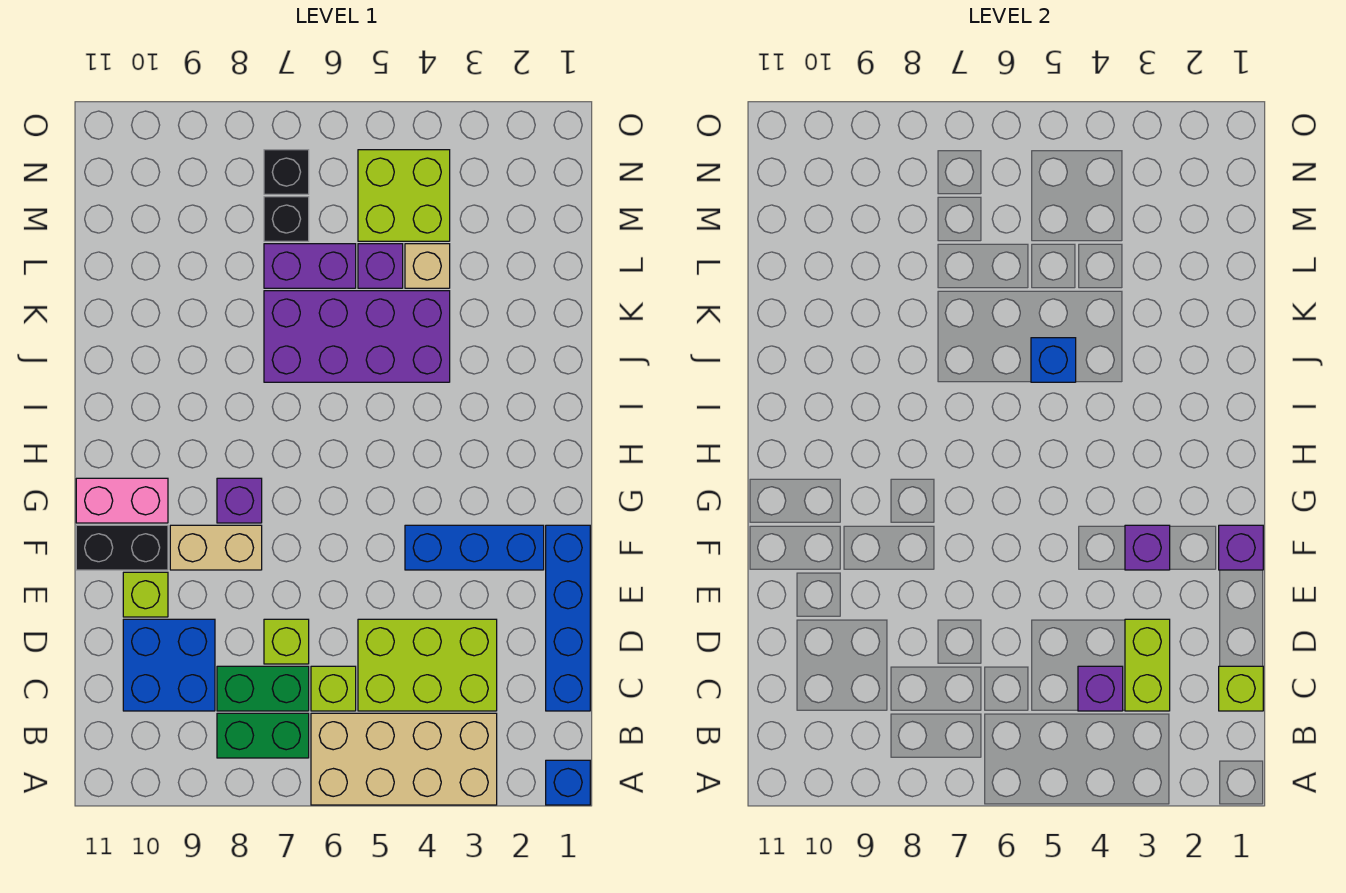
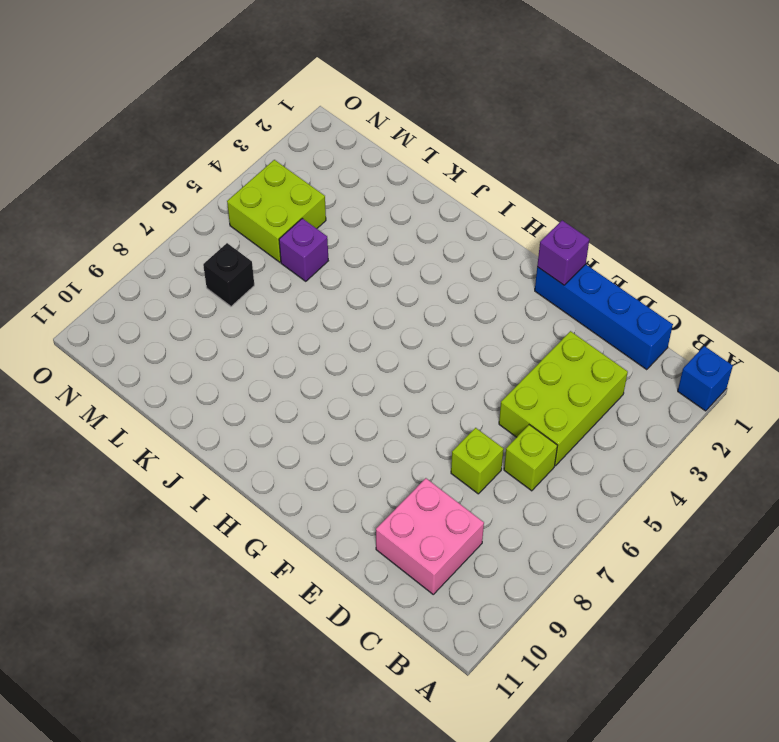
pink 2x2 brick [376,478,484,594] -> blue 2x2 brick [123,619,215,711]
none -> tan 2x4 brick [311,713,497,805]
none -> green 1x2 brick [217,713,309,758]
none -> green 1x2 brick [217,666,309,711]

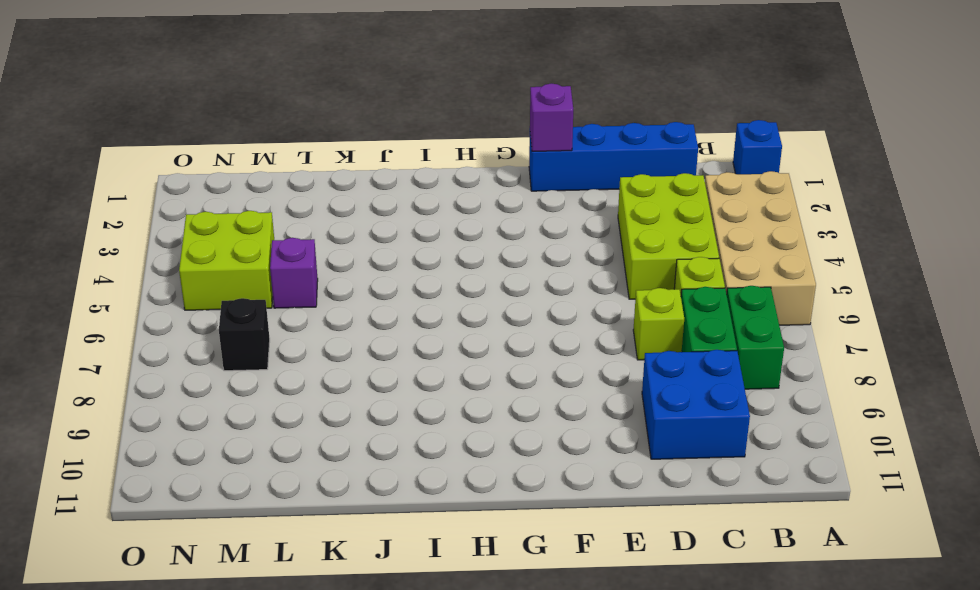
none -> lime 1x1 brick [123,572,168,617]
none -> blue 1x3 brick [405,525,544,570]
none -> tan 1x2 brick [170,525,262,570]

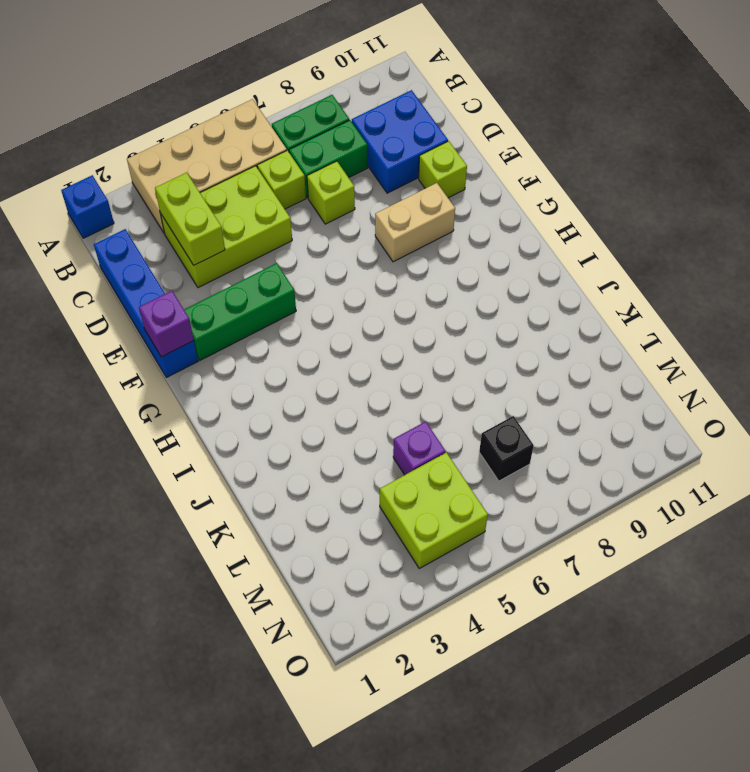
green 1x3 brick [184,263,296,360] -> blue 1x3 brick [405,525,544,570]
none -> black 1x2 brick [76,525,168,570]
none -> purple 1x1 brick [217,478,262,523]
none -> pink 1x2 brick [76,478,168,523]

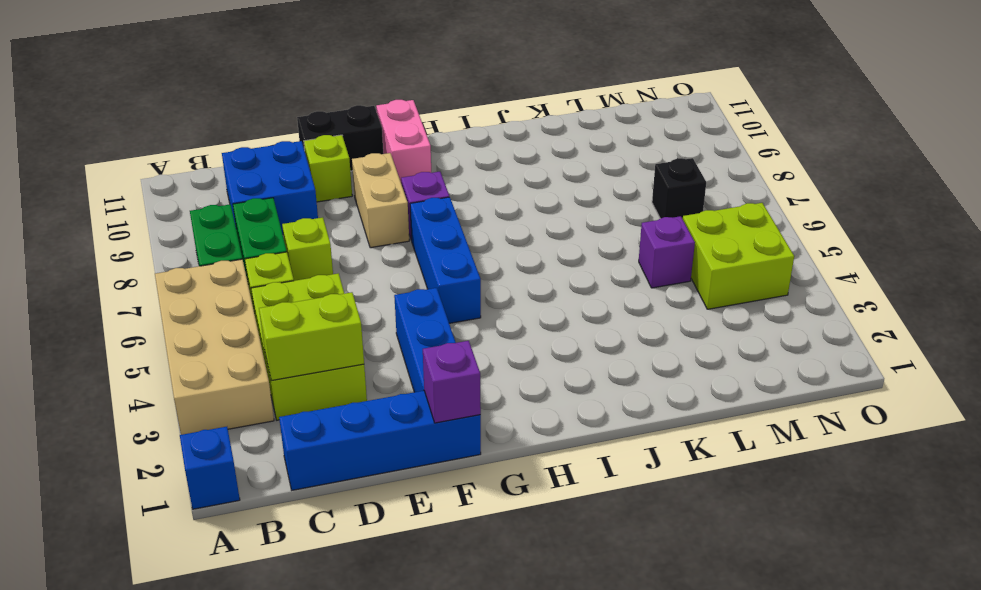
black 1x2 brick [297,105,383,171] -> black 1x2 brick turned to [76,525,168,570]
blue 1x3 brick [410,197,481,323] -> none
none -> purple 2x4 brick [264,291,450,382]
none -> tan 1x1 brick [405,244,450,288]
none -> purple 1x2 brick [264,244,356,288]

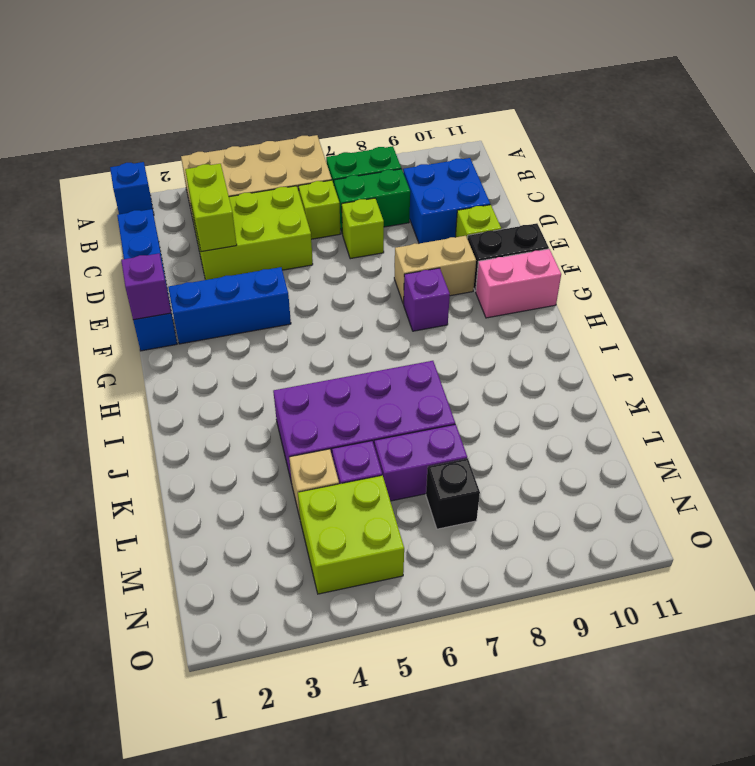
none -> black 1x1 brick [264,150,309,194]
none -> lime 1x1 brick [1219,666,1263,711]
none -> purple 1x1 brick [1078,666,1123,711]

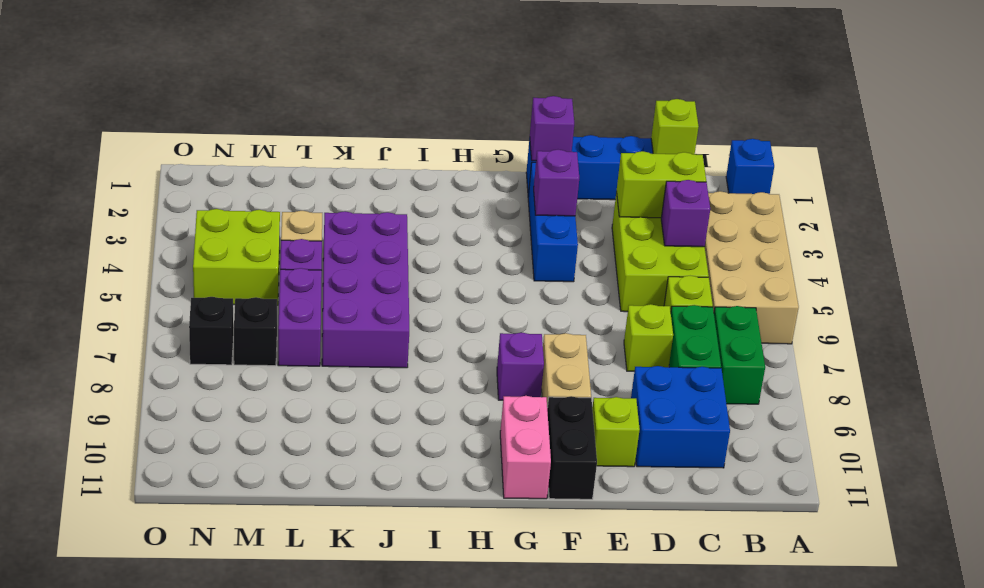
none -> blue 1x1 brick [1031,338,1076,382]

